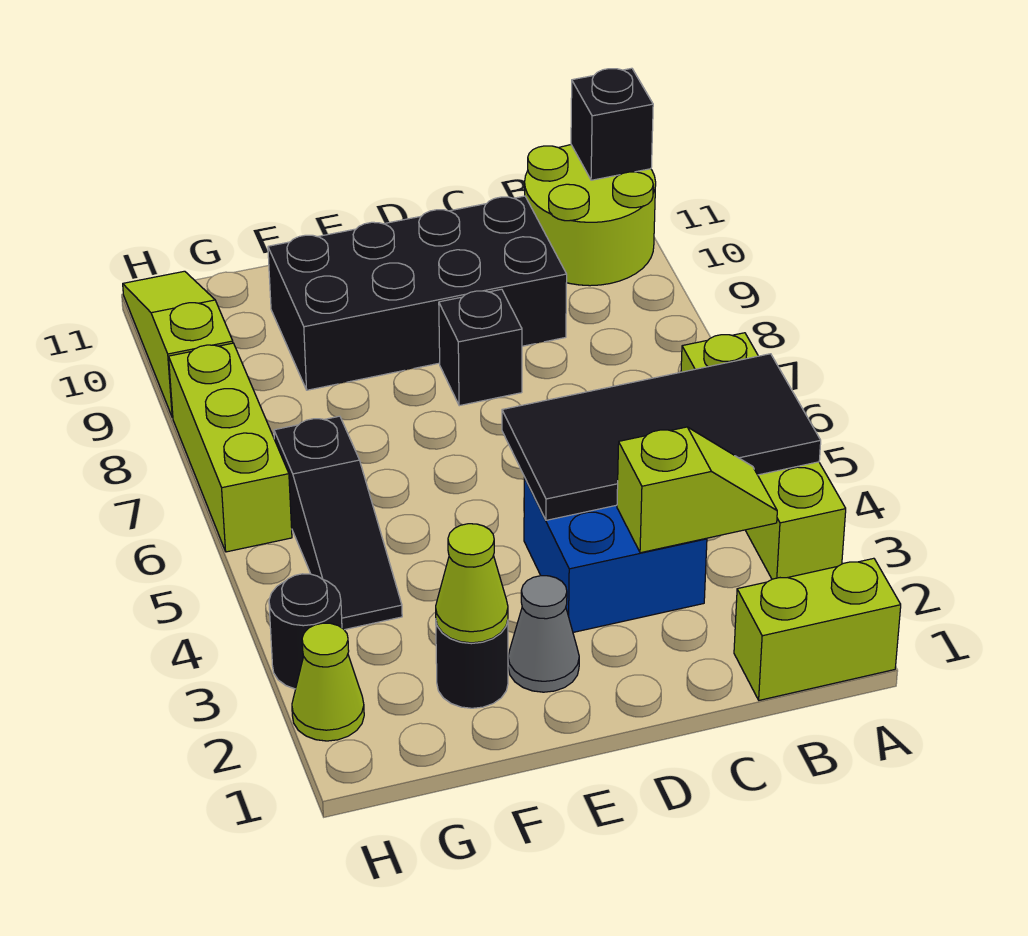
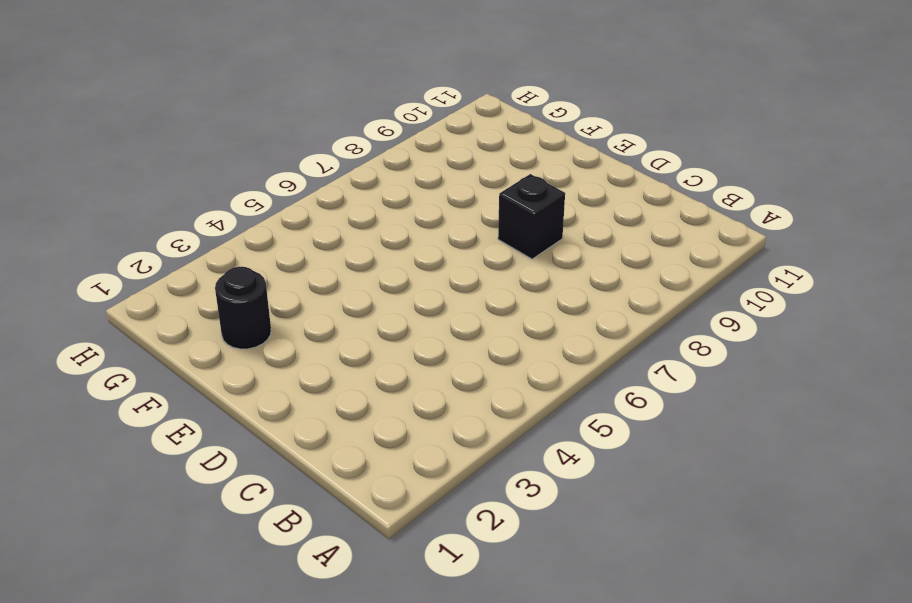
none -> lime 1x2 brick [734,558,901,700]
none -> lime 1x4 brick [681,333,846,579]
none -> lime 2x2 round brick [525,145,656,286]

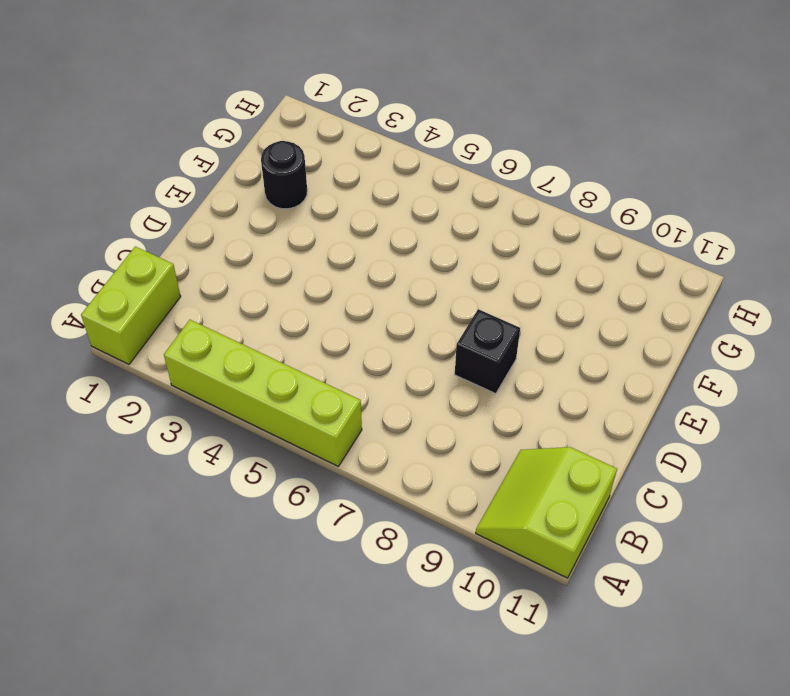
lime 2x2 slope [476,447,617,578] -> lime 2x2 round brick [525,145,656,286]
none -> blue 2x2 brick [524,477,707,632]
none -> black 2x4 brick [268,196,567,390]
none -> grey 1x1 cone [508,576,579,692]

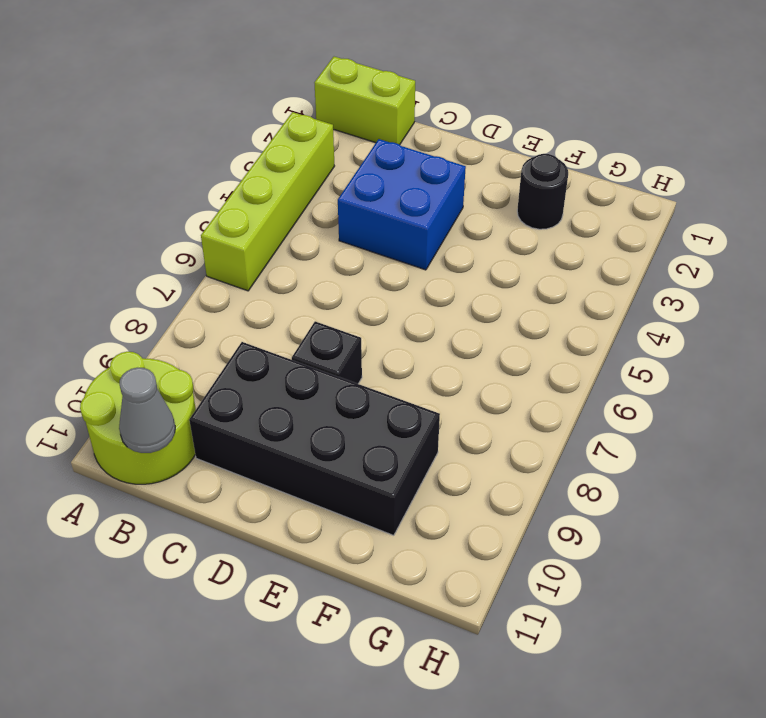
grey 1x1 cone [119,368,175,453] -> grey 1x1 cone moved to [508,576,579,692]
none -> black 1x3 slope [274,416,402,630]
none -> lime 1x1 cone [292,623,364,741]
none -> black 1x1 round brick [269,574,342,689]

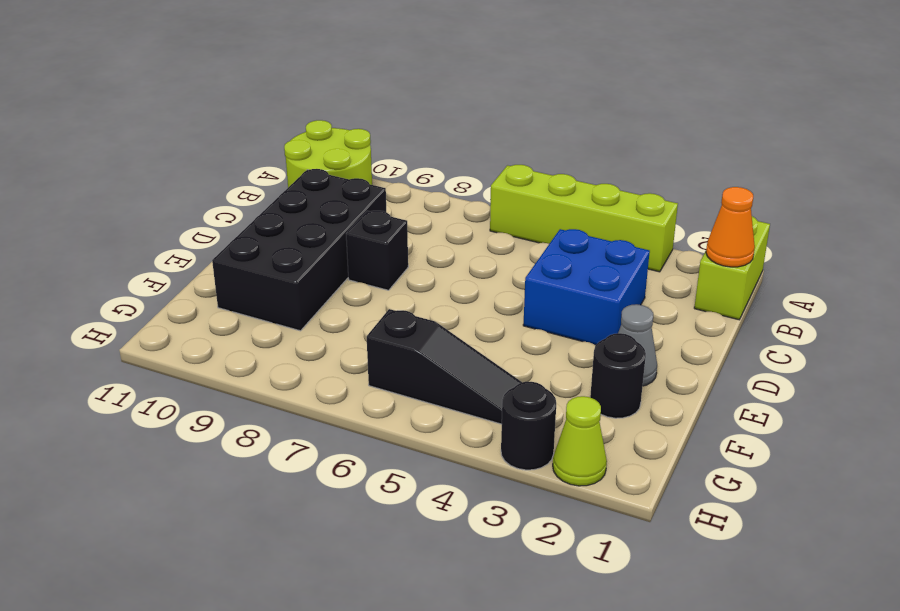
orange 1x1 cone [706,187,755,267] -> none
none -> lime 1x3 brick [169,343,292,552]
none -> lime 1x3 slope [123,271,233,418]
none -> black 2x4 tile [502,354,821,520]

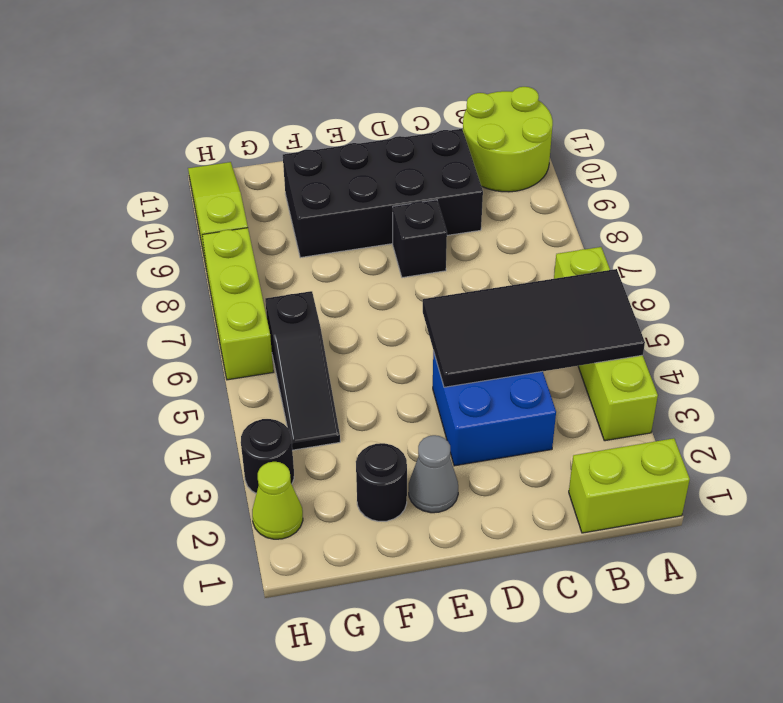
none -> black 1x1 brick [571,68,653,180]
none -> lime 1x2 slope [617,427,777,553]
none -> lime 1x1 cone [436,524,508,643]

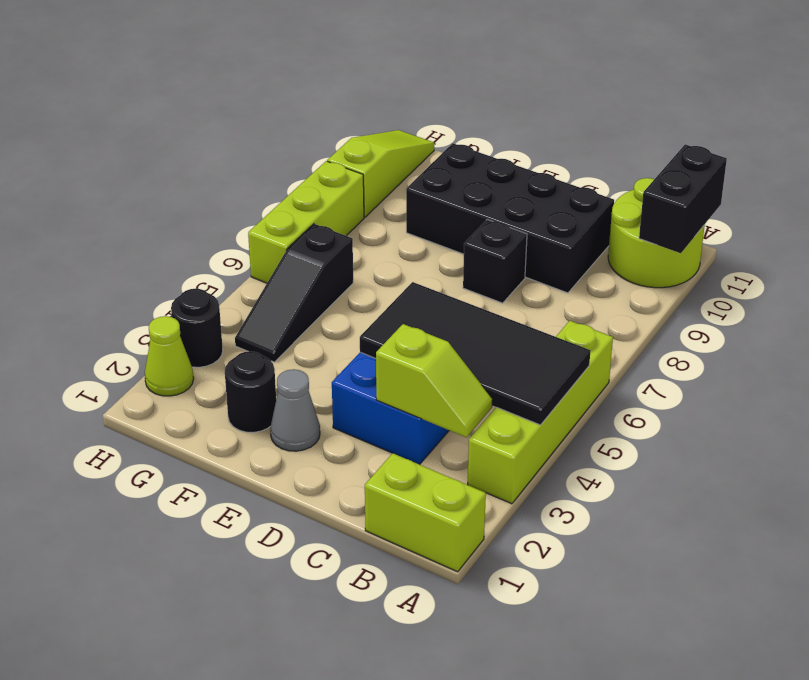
black 1x2 brick [639,144,727,253] -> black 1x1 brick [571,68,653,180]
none -> lime 1x1 cone [436,524,508,643]

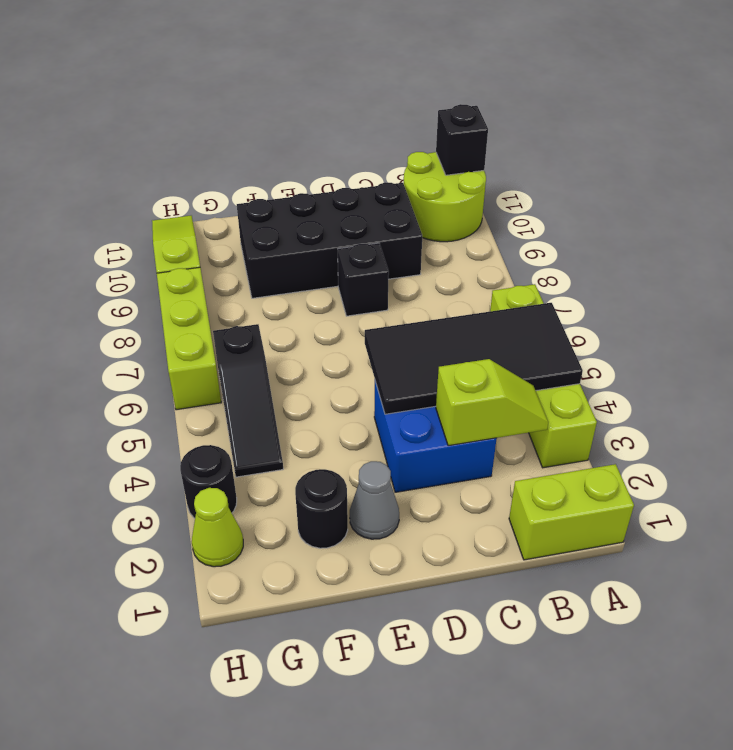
none -> lime 1x1 cone [436,524,508,643]

